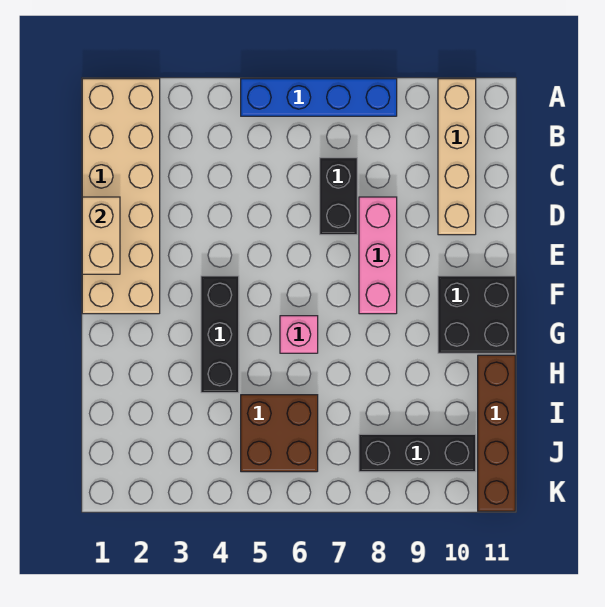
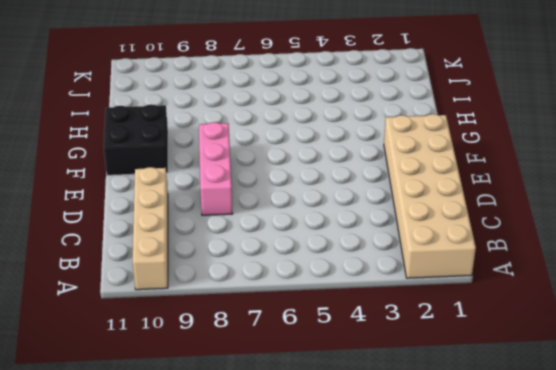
none -> blue 1x4 brick [241,79,397,116]
none -> black 1x2 brick [320,158,357,235]
none -> black 1x3 brick [201,276,239,393]

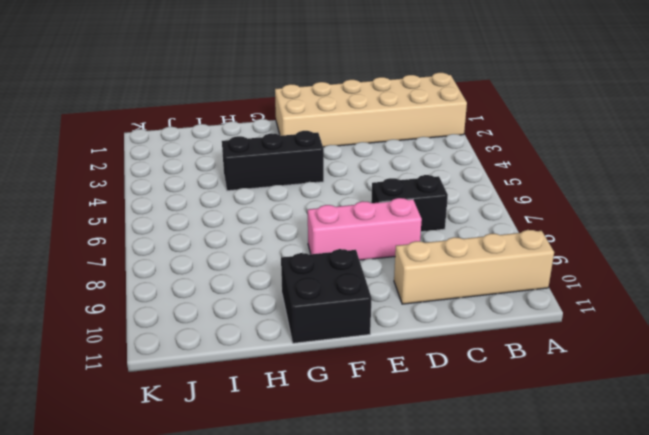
none -> blue 1x4 brick [241,79,397,116]
none -> pink 1x1 brick [280,316,318,353]
none -> brown 1x4 brick [478,355,515,511]

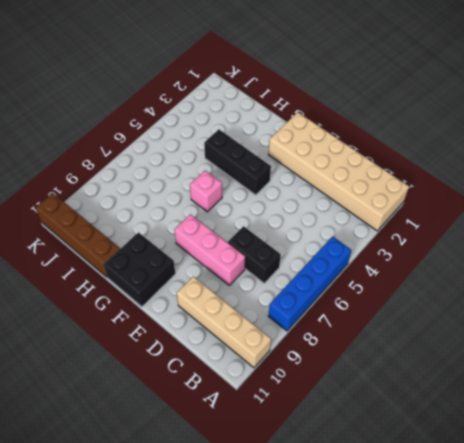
none -> brown 2x2 brick [241,395,318,472]
none -> black 1x3 brick [359,434,476,472]
none -> tan 1x2 brick [82,197,120,274]

